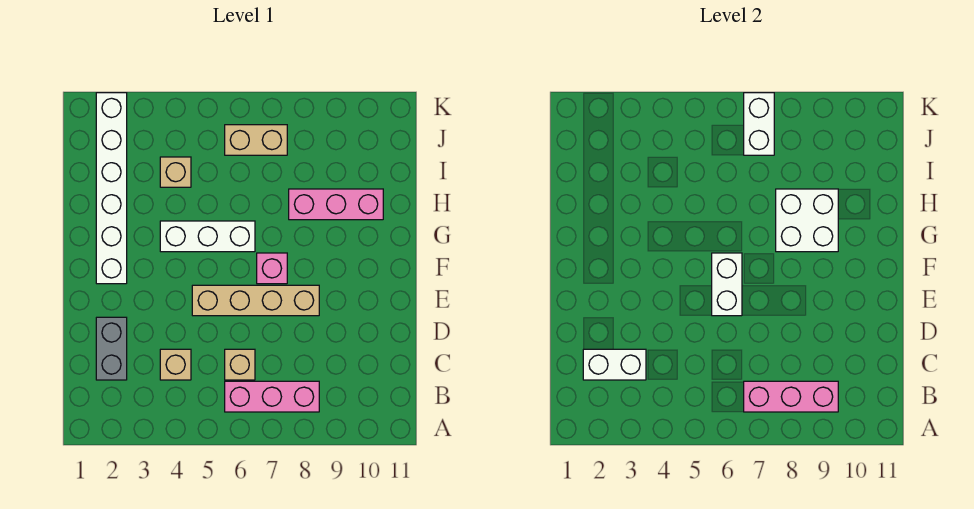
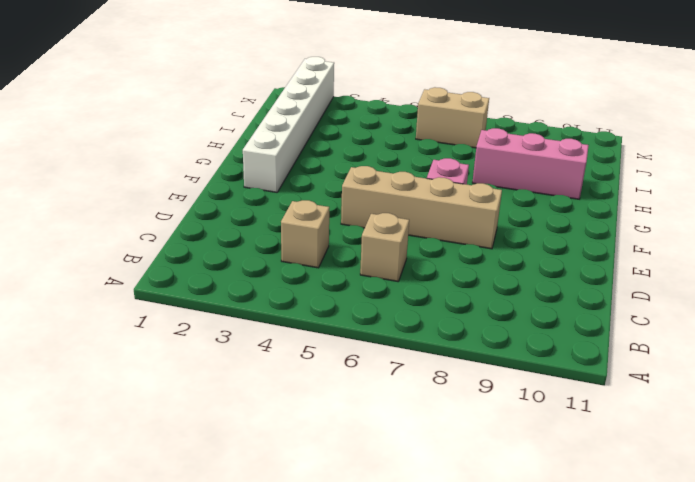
none -> pink 1x3 brick [225,381,319,412]
none -> grey 1x2 brick [96,317,127,380]
none -> white 1x3 brick [160,221,255,252]

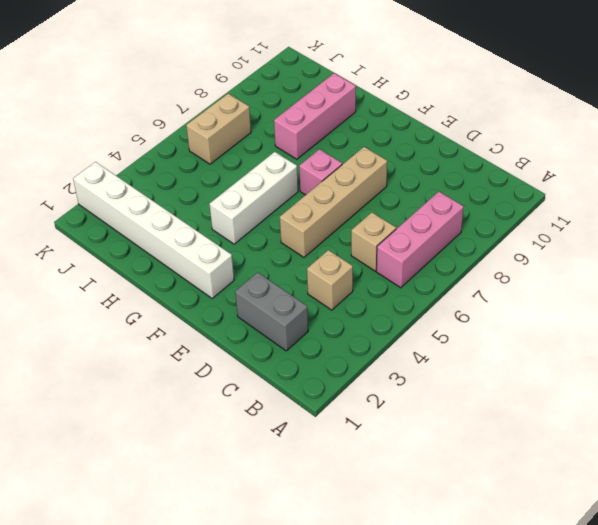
none -> tan 1x1 brick [160,157,191,187]
none -> pink 1x3 brick [744,381,838,412]
none -> white 1x2 brick [583,349,646,380]

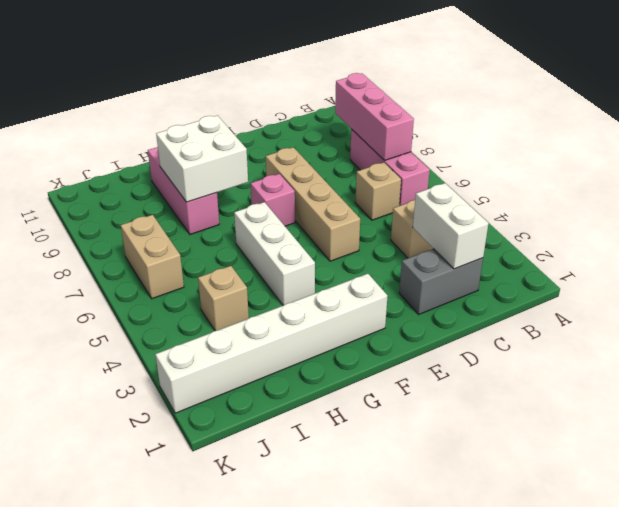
none -> white 1x2 brick [712,253,742,316]
none -> white 1x2 brick [744,93,774,155]

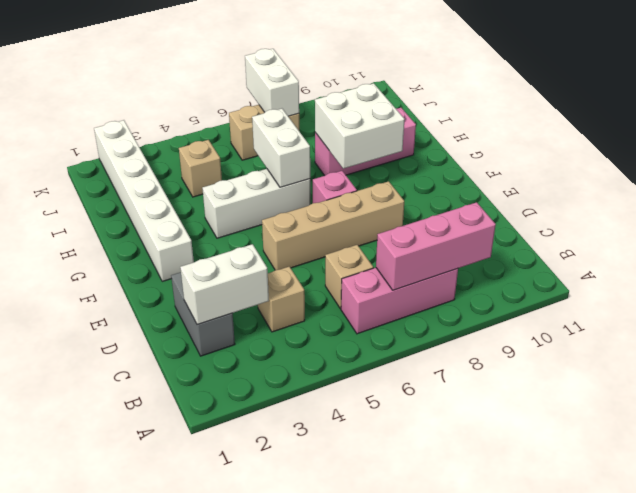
white 1x2 brick [252,109,310,187] -> white 1x2 brick moved to [712,253,742,316]

